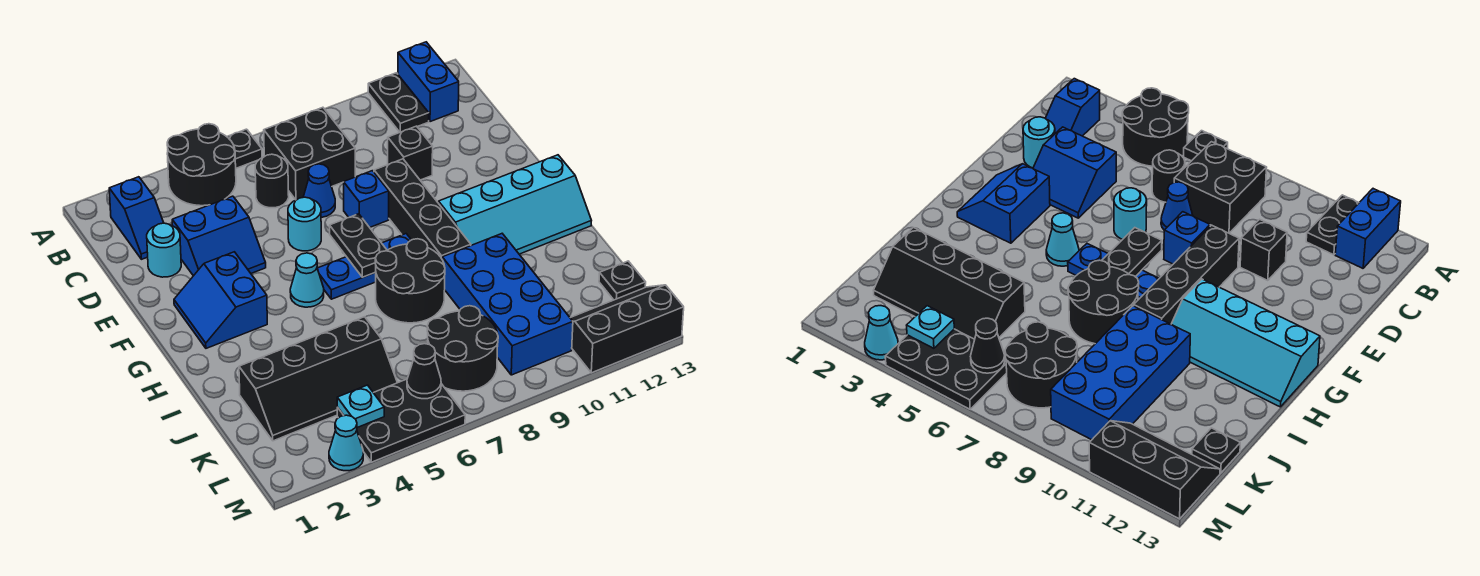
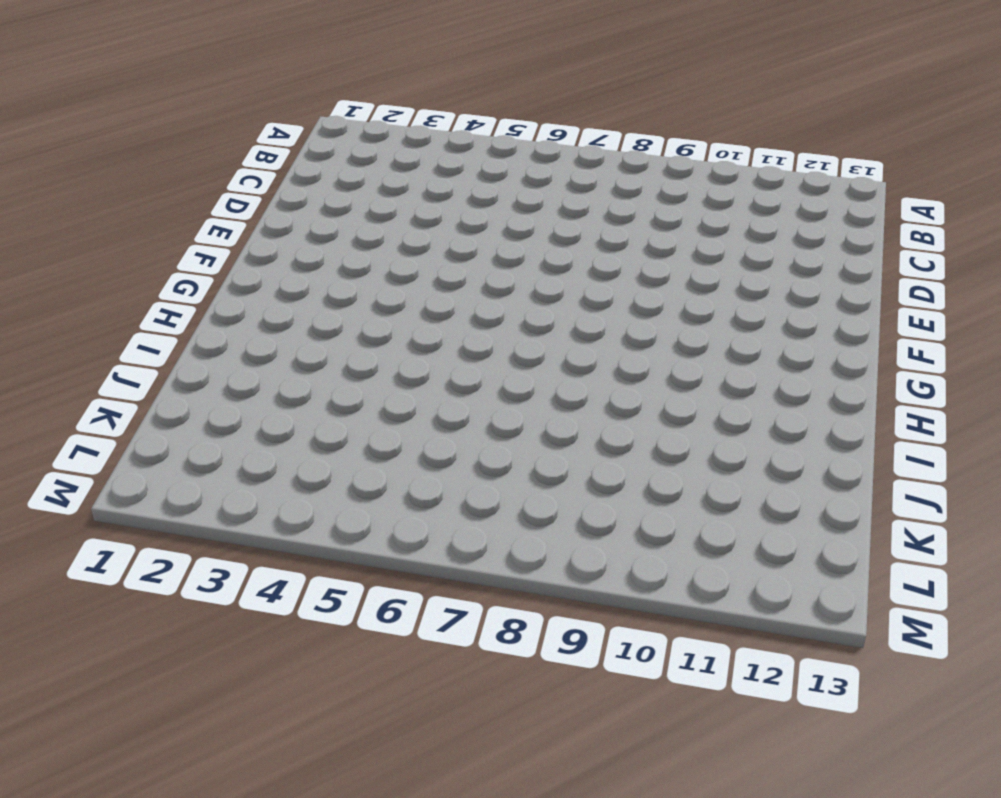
none -> black 2x2 round brick [167,124,236,206]
none -> black 1x1 plate [227,129,262,168]
none -> black 1x2 plate [368,73,429,132]

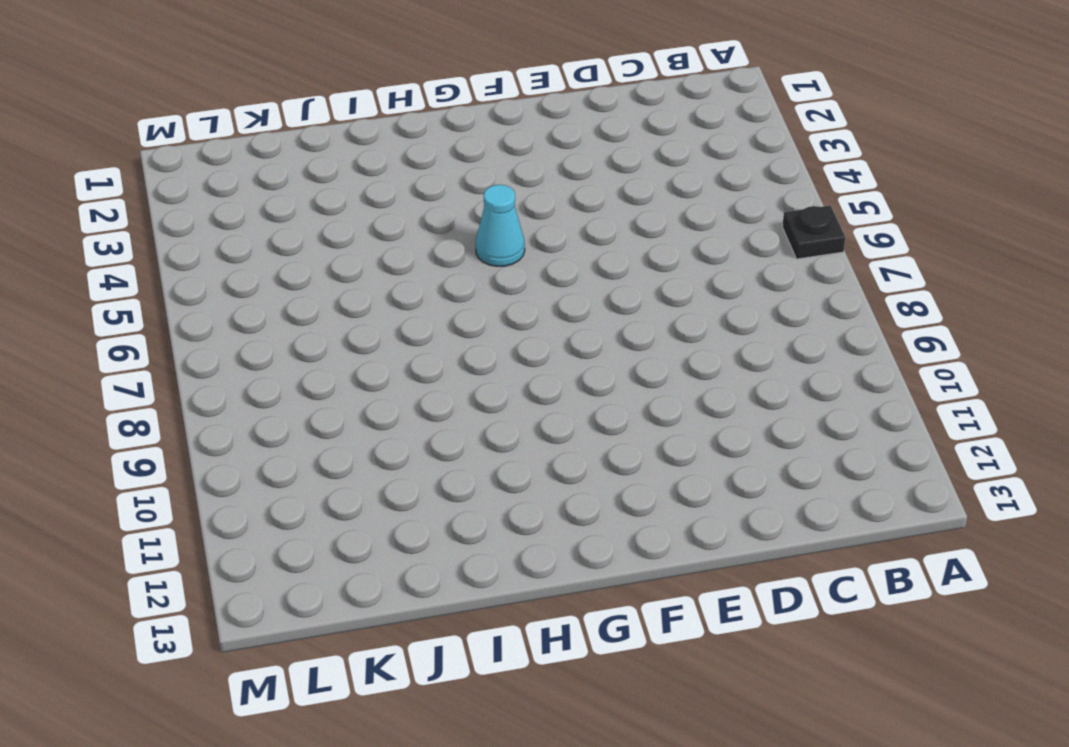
none -> black 2x2 round brick [167,124,236,206]
none -> black 1x2 plate [368,73,429,132]
none -> blue 1x2 brick [398,42,459,122]

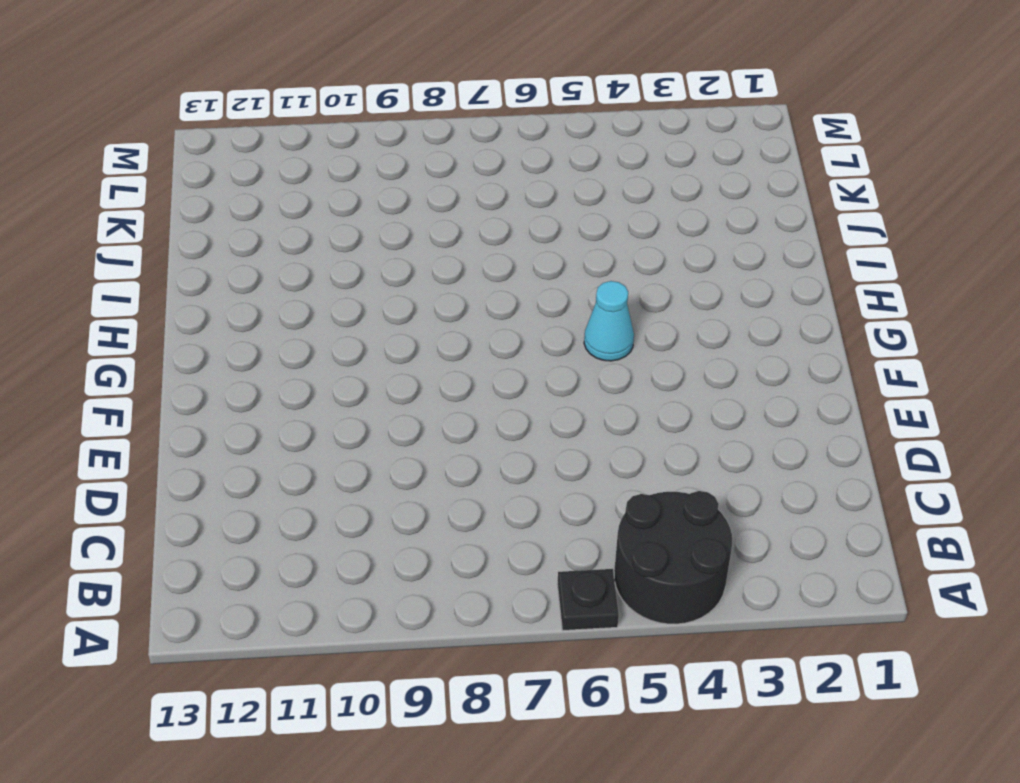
none -> black 1x2 plate [368,73,429,132]
none -> blue 1x2 brick [398,42,459,122]
none -> blue 1x2 slope [109,177,164,259]

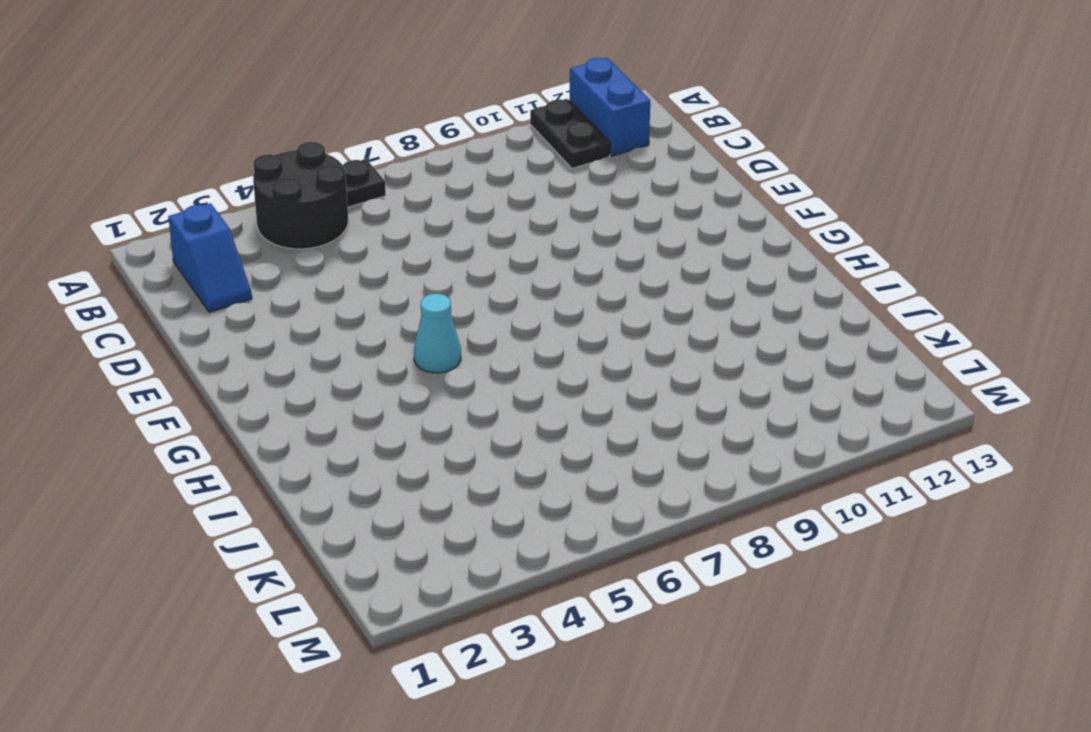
none -> black 2x2 brick [264,107,355,200]
none -> black 1x1 round brick [255,154,289,208]
none -> cyan 1x1 round brick [147,223,181,277]

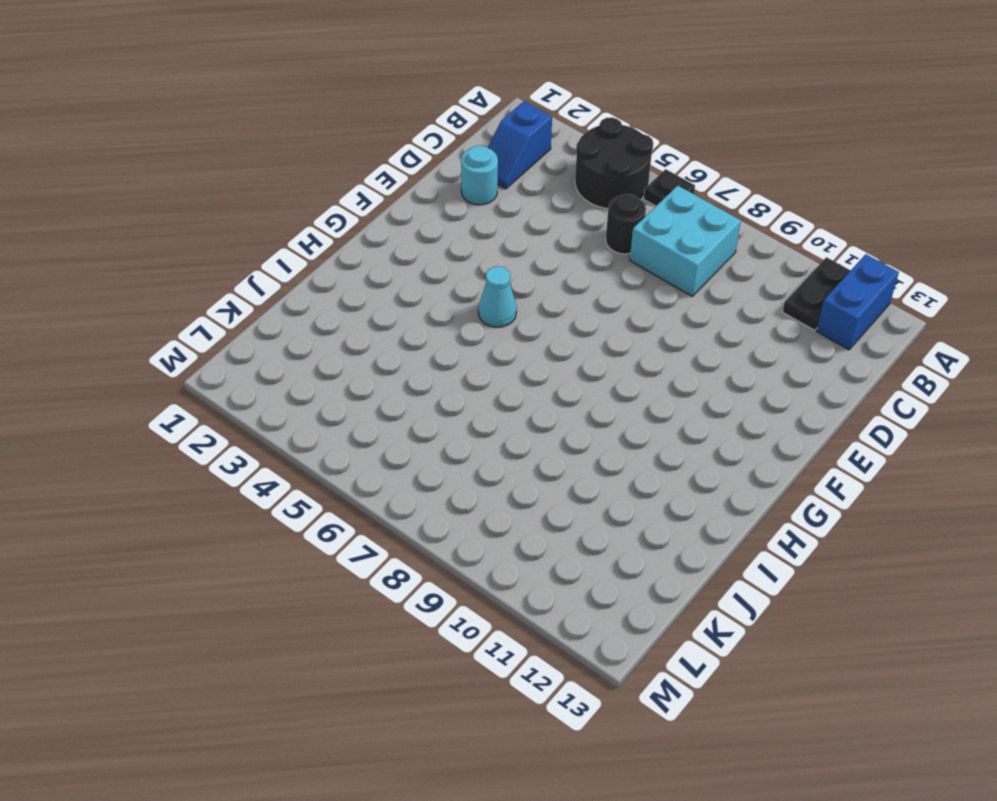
cyan 2x2 brick [630,186,741,296] -> black 2x2 brick [264,107,355,200]
none -> blue 2x2 slope [172,196,266,276]
none -> blue 1x1 cone [304,164,335,217]
none -> black 1x1 brick [388,126,433,180]

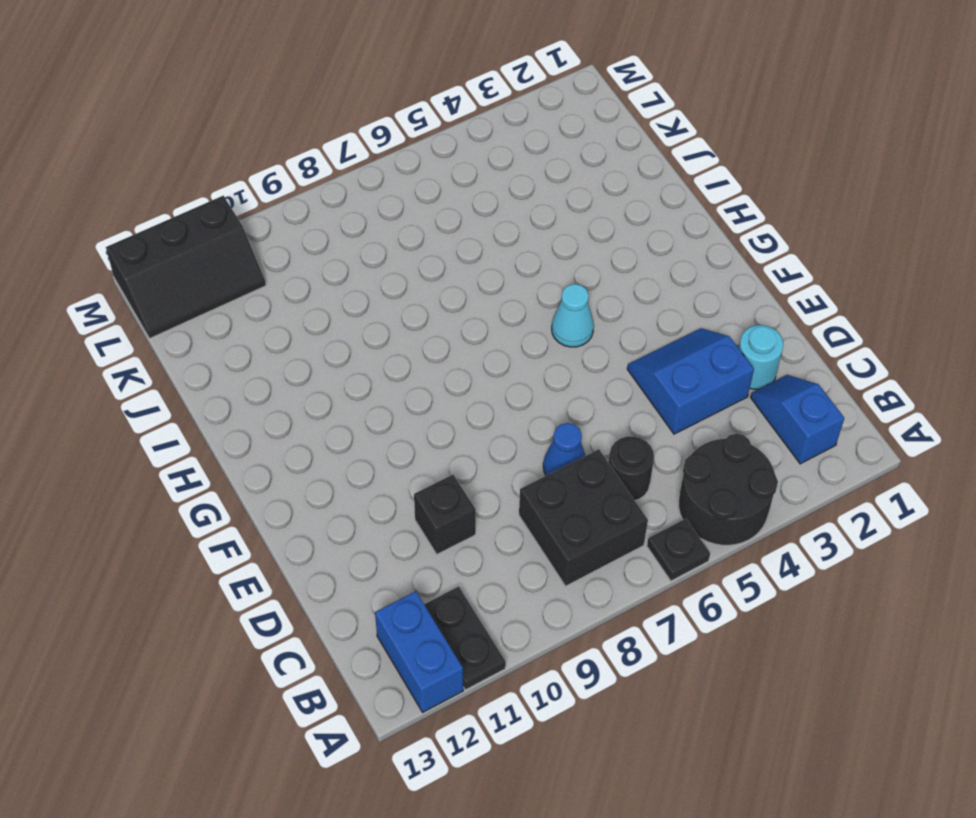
none -> cyan 1x1 round brick [288,197,321,251]
none -> blue 1x1 brick [344,171,389,227]
none -> black 1x4 brick [374,159,471,259]

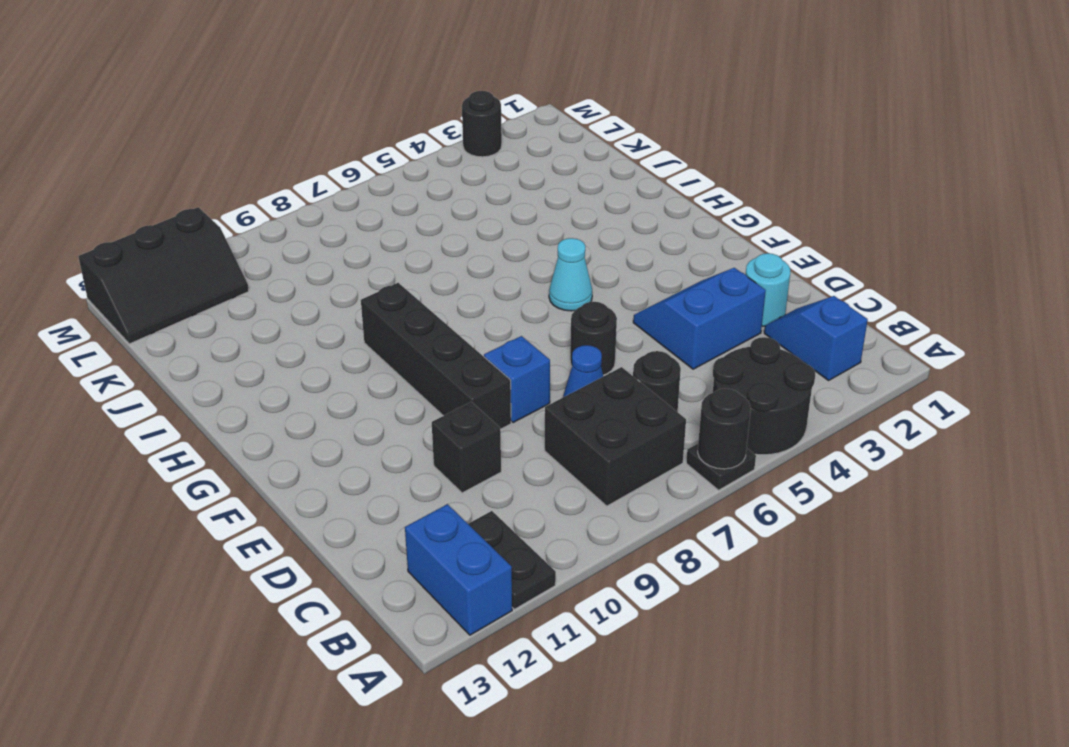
black 1x1 round brick [698,389,751,469] -> none
black 1x1 round brick [570,302,617,375] -> cyan 1x1 round brick [288,197,321,251]
black 1x1 round brick [462,91,502,157] -> cyan 1x1 cone [329,415,363,471]
none -> blue 2x2 slope [174,252,267,348]
none -> blue 1x3 plate [317,234,411,299]
none -> cyan 2x4 slope [439,155,591,254]

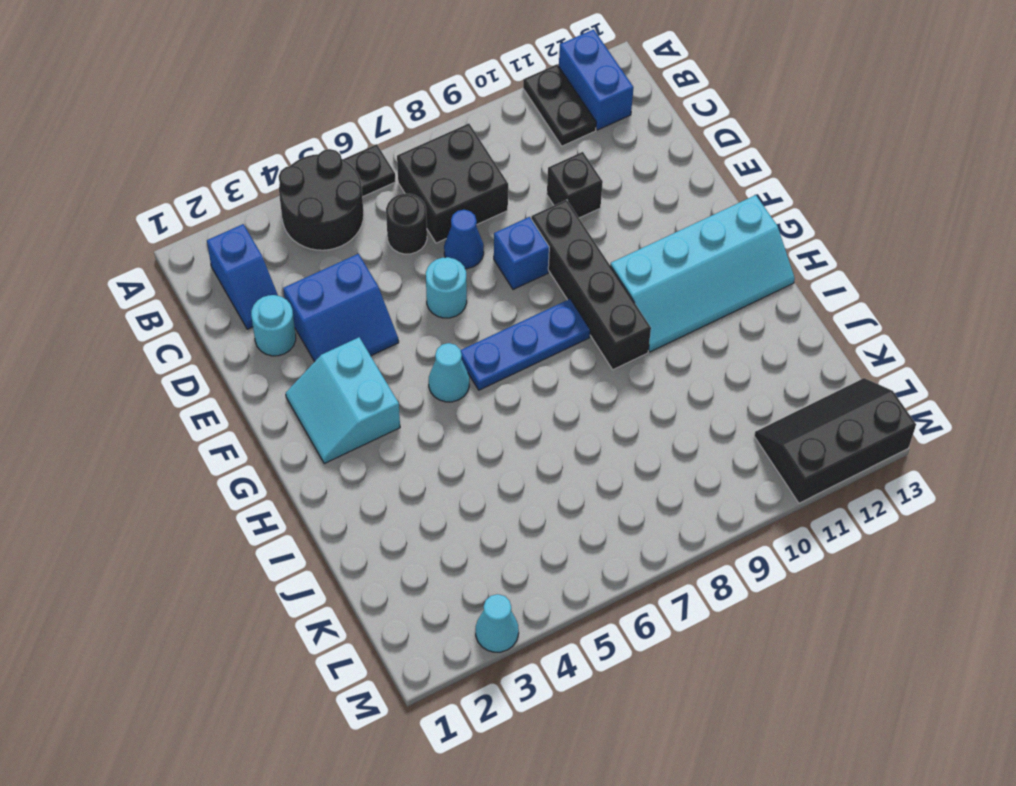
cyan 2x2 slope [286,337,400,464] -> blue 2x2 slope [174,252,267,348]
none -> black 2x2 round brick [375,239,445,323]
none -> blue 2x4 brick [442,234,573,375]
none -> black 2x4 slope [239,317,397,441]

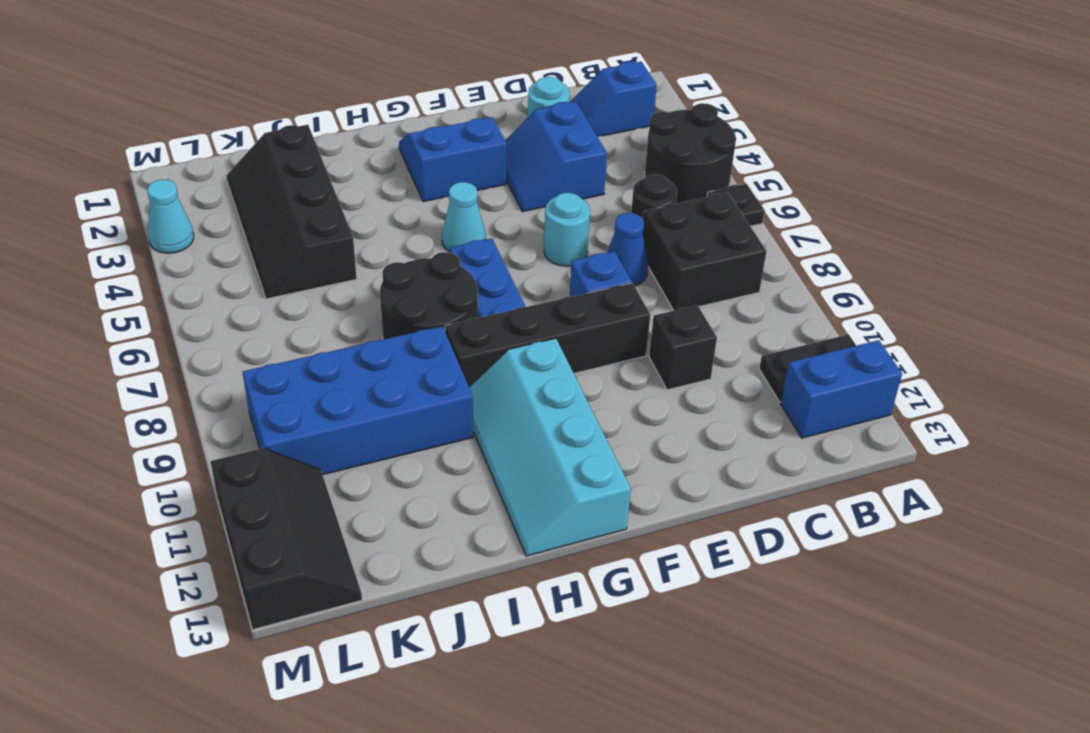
none -> black 2x2 round brick [427,306,498,391]
none -> black 1x1 plate [599,261,646,300]
none -> black 2x3 plate [337,379,465,462]

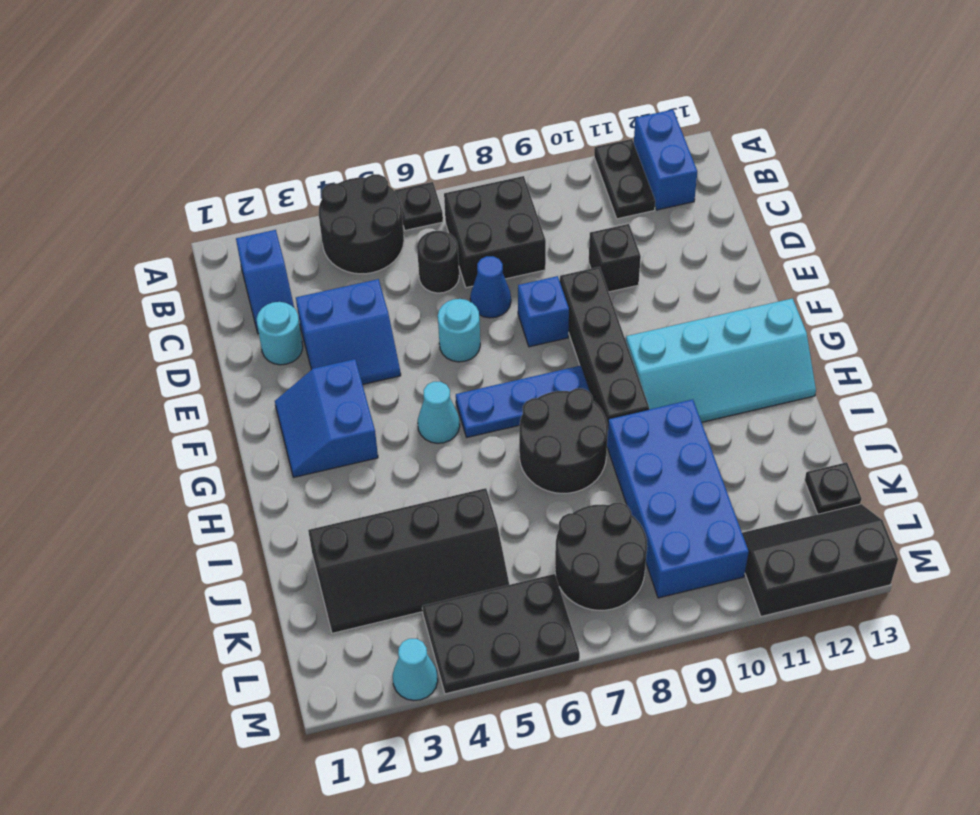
none -> black 1x2 plate [330,214,387,277]
none -> cyan 1x1 plate [337,385,384,428]
none -> black 1x1 cone [407,344,441,399]

